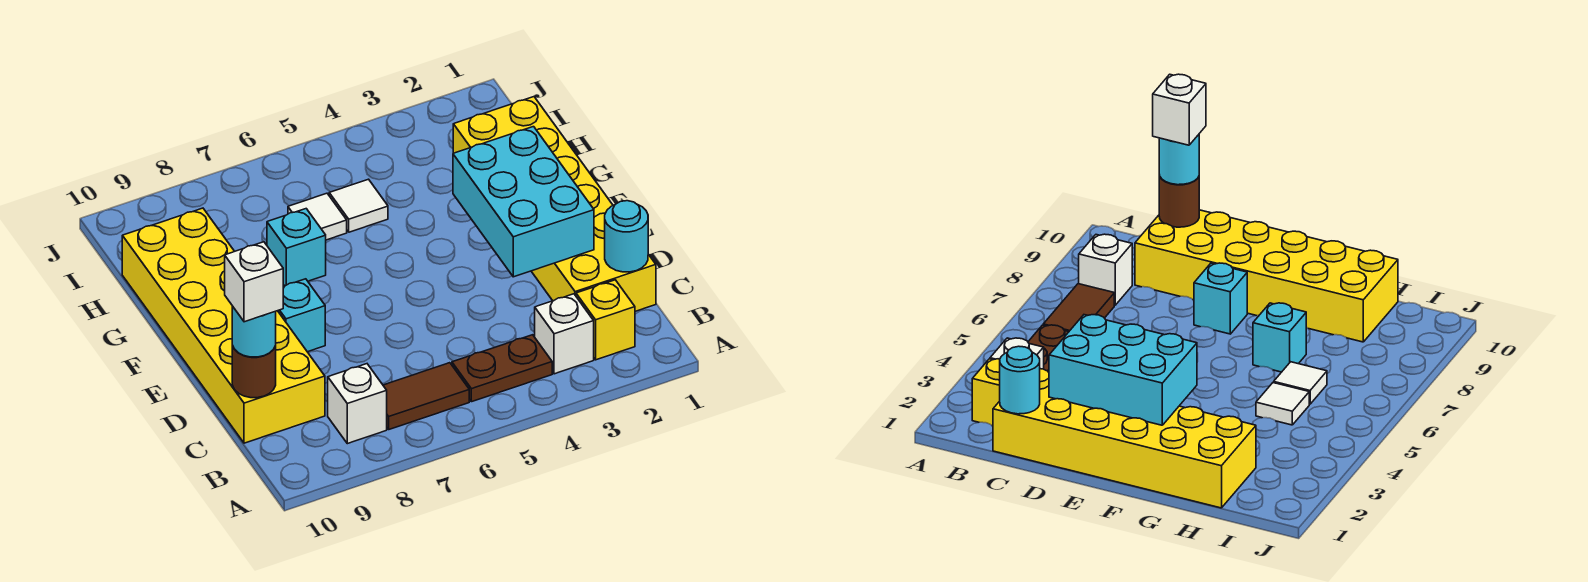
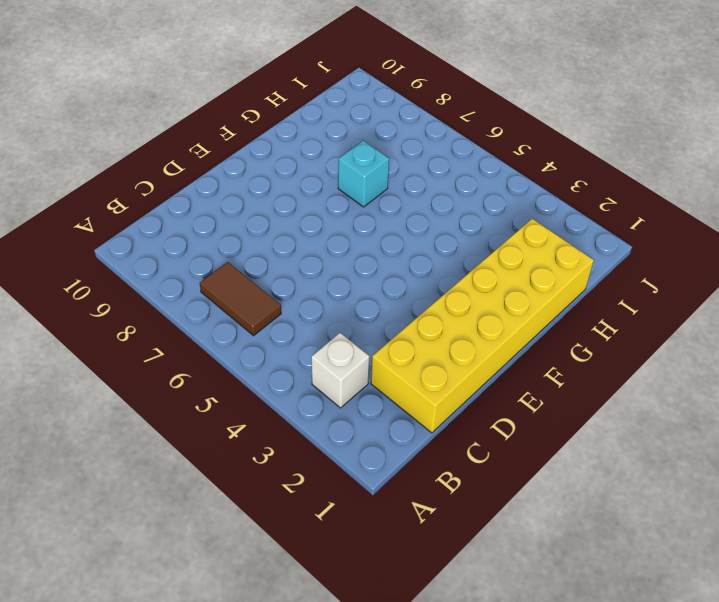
none -> yellow 1x1 brick [576,280,635,360]
none -> brown 1x2 plate [452,335,552,402]
none -> white 1x1 brick [328,364,387,444]

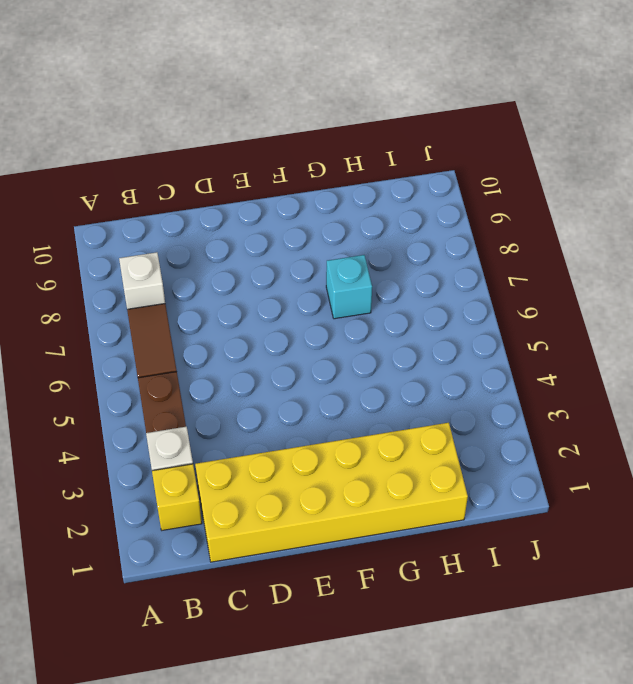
none -> yellow 2x6 brick [122,208,325,443]
none -> cyan 1x1 brick [278,279,325,352]
none -> white 1x1 tile [329,179,388,232]

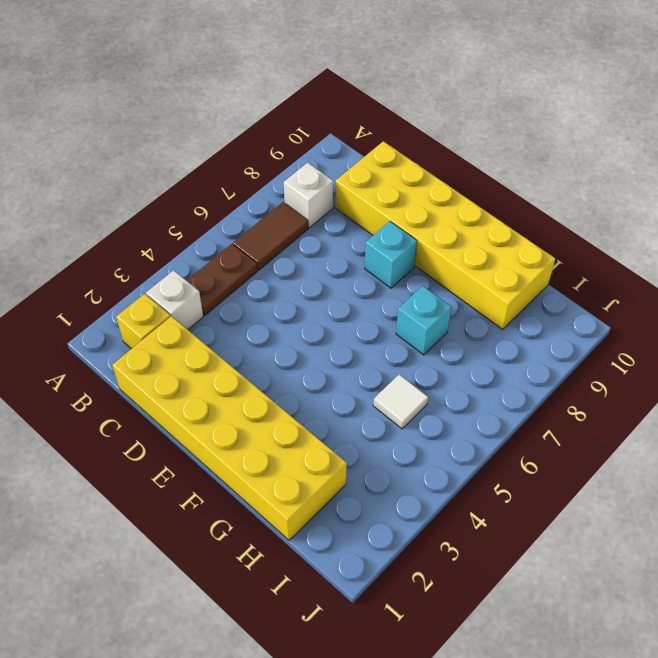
none -> white 1x1 tile [288,193,347,240]
none -> cyan 1x1 round brick [605,201,648,272]
none -> brown 1x1 round brick [232,346,276,398]

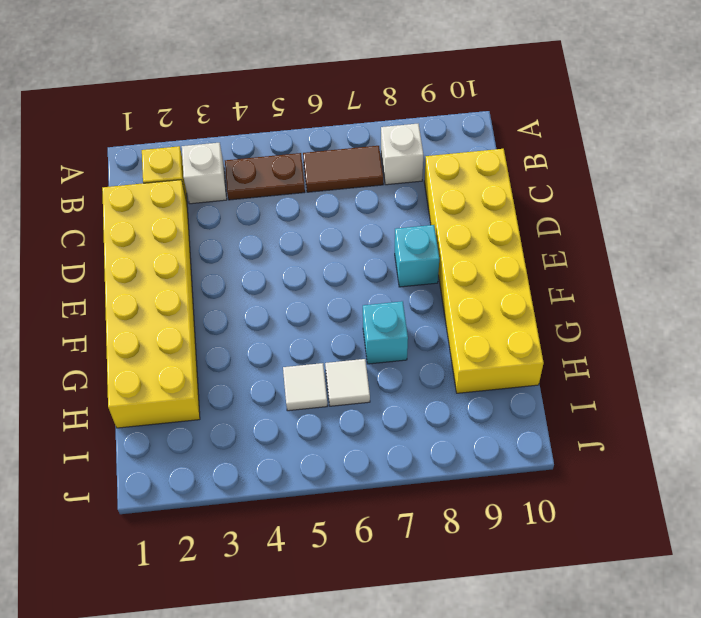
none -> cyan 1x1 round brick [605,201,648,272]
none -> brown 1x1 round brick [232,346,276,398]
none -> cyan 2x3 brick [453,127,594,277]

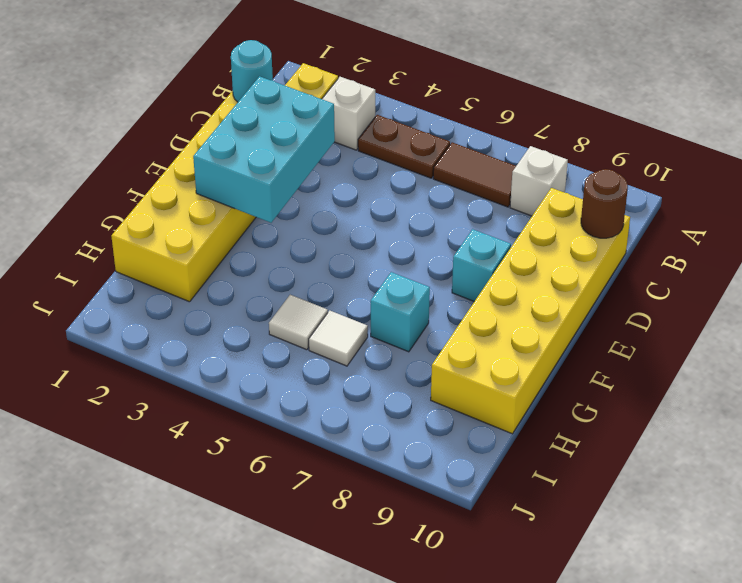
none -> cyan 1x1 round brick [232,306,276,357]
none -> white 1x1 brick [225,242,283,322]

